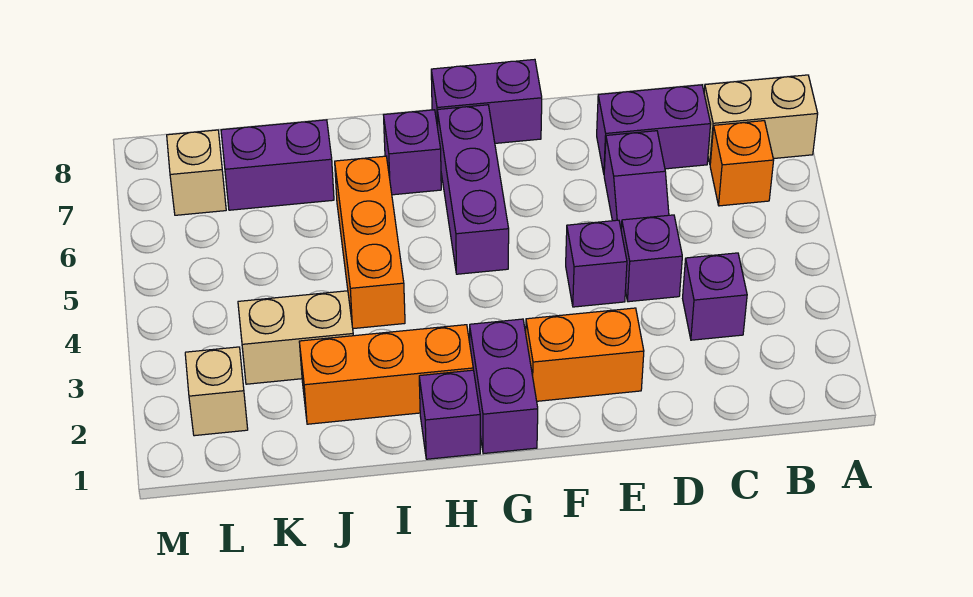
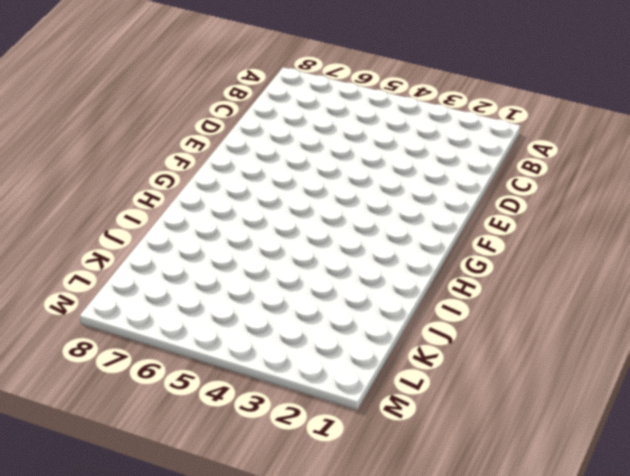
none -> tan 1x2 brick [704,75,818,163]
none -> orange 1x1 brick [710,121,774,206]
none -> purple 1x1 brick [683,253,747,340]

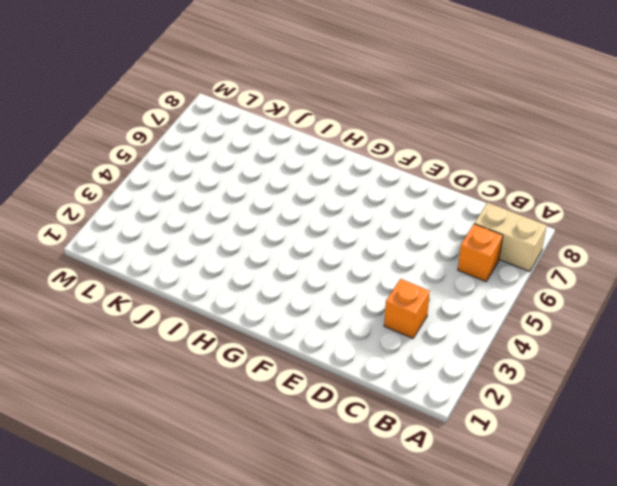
orange 1x1 brick [384,279,430,338] -> purple 1x1 brick [683,253,747,340]
none -> purple 1x2 brick [597,85,711,173]
none -> purple 1x1 brick [621,215,682,302]
none -> purple 1x2 slope [604,131,669,227]

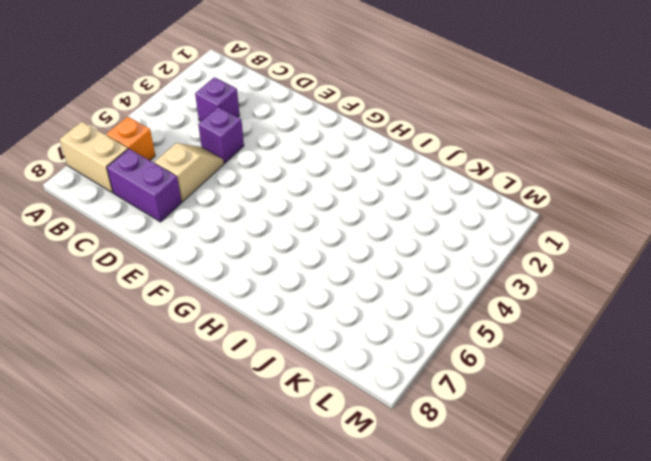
tan 1x2 slope [155,143,224,202] -> purple 1x2 slope [604,131,669,227]
none -> orange 1x2 brick [526,308,644,401]
none -> purple 1x1 brick [566,220,627,307]
none -> purple 1x2 brick [431,59,542,143]

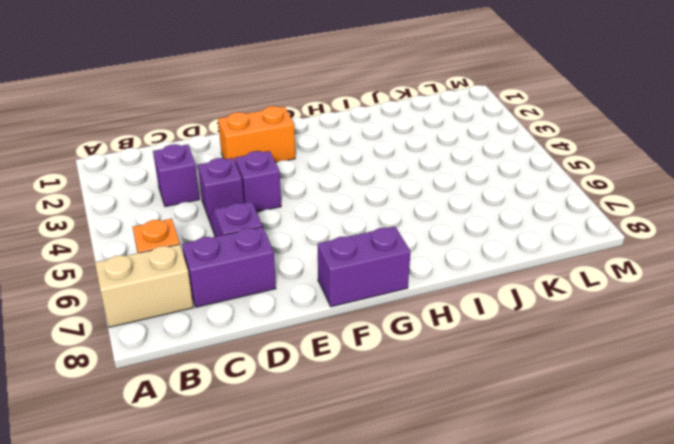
none -> purple 1x2 brick [470,319,538,454]
none -> purple 1x3 brick [437,105,509,274]
none -> purple 1x1 brick [419,370,480,459]

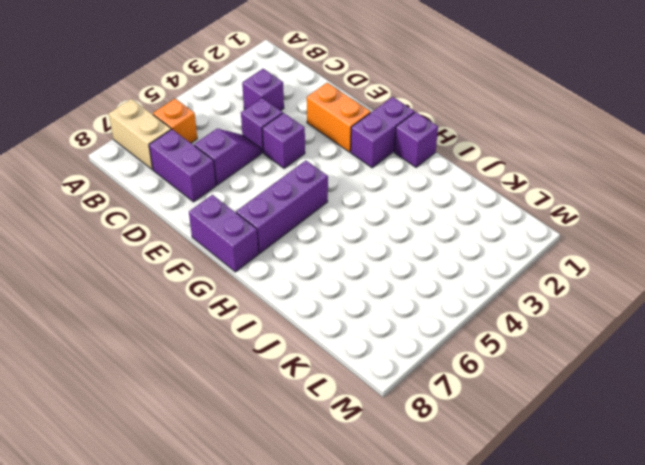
none -> orange 1x3 brick [299,325,473,424]
none -> purple 1x1 brick [384,110,441,195]
none -> orange 1x3 brick [335,156,405,329]

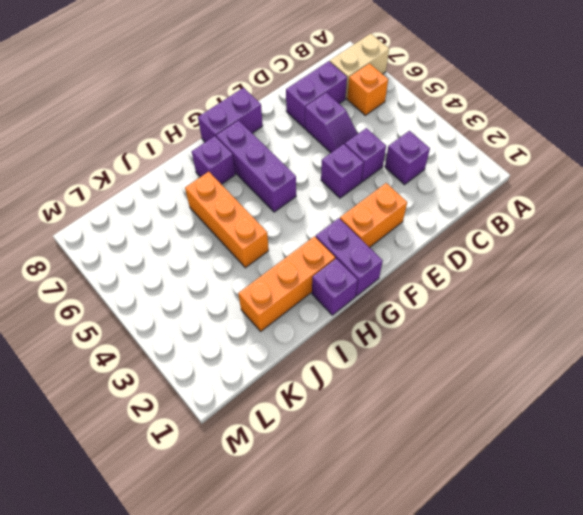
none -> tan 1x2 brick [238,291,353,384]
none -> purple 1x2 brick [221,120,334,210]
none -> tan 1x1 brick [185,347,248,436]

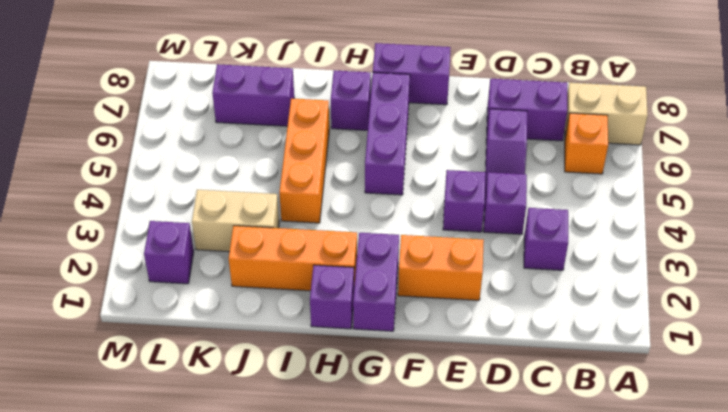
purple 1x1 brick [144,221,194,284] -> tan 1x1 brick [185,347,248,436]
none -> tan 1x1 brick [167,130,226,215]

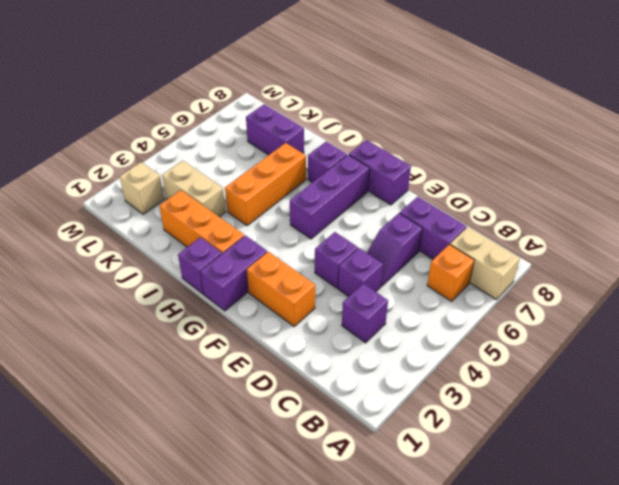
none -> tan 1x1 brick [167,130,226,215]

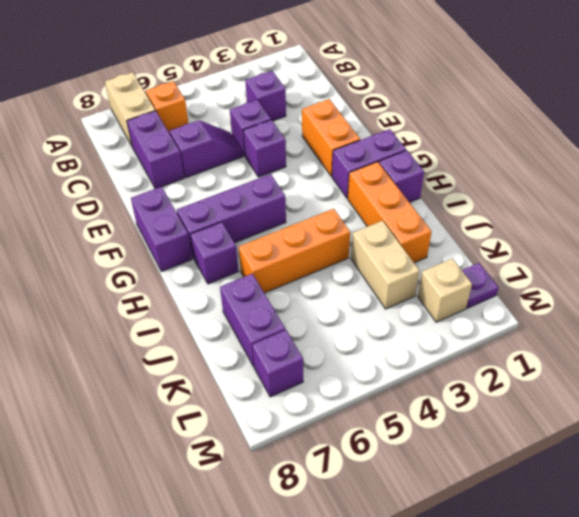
purple 1x1 plate [462,263,498,308] -> none
purple 1x1 brick [252,330,303,397] -> tan 1x1 brick [167,130,226,215]

